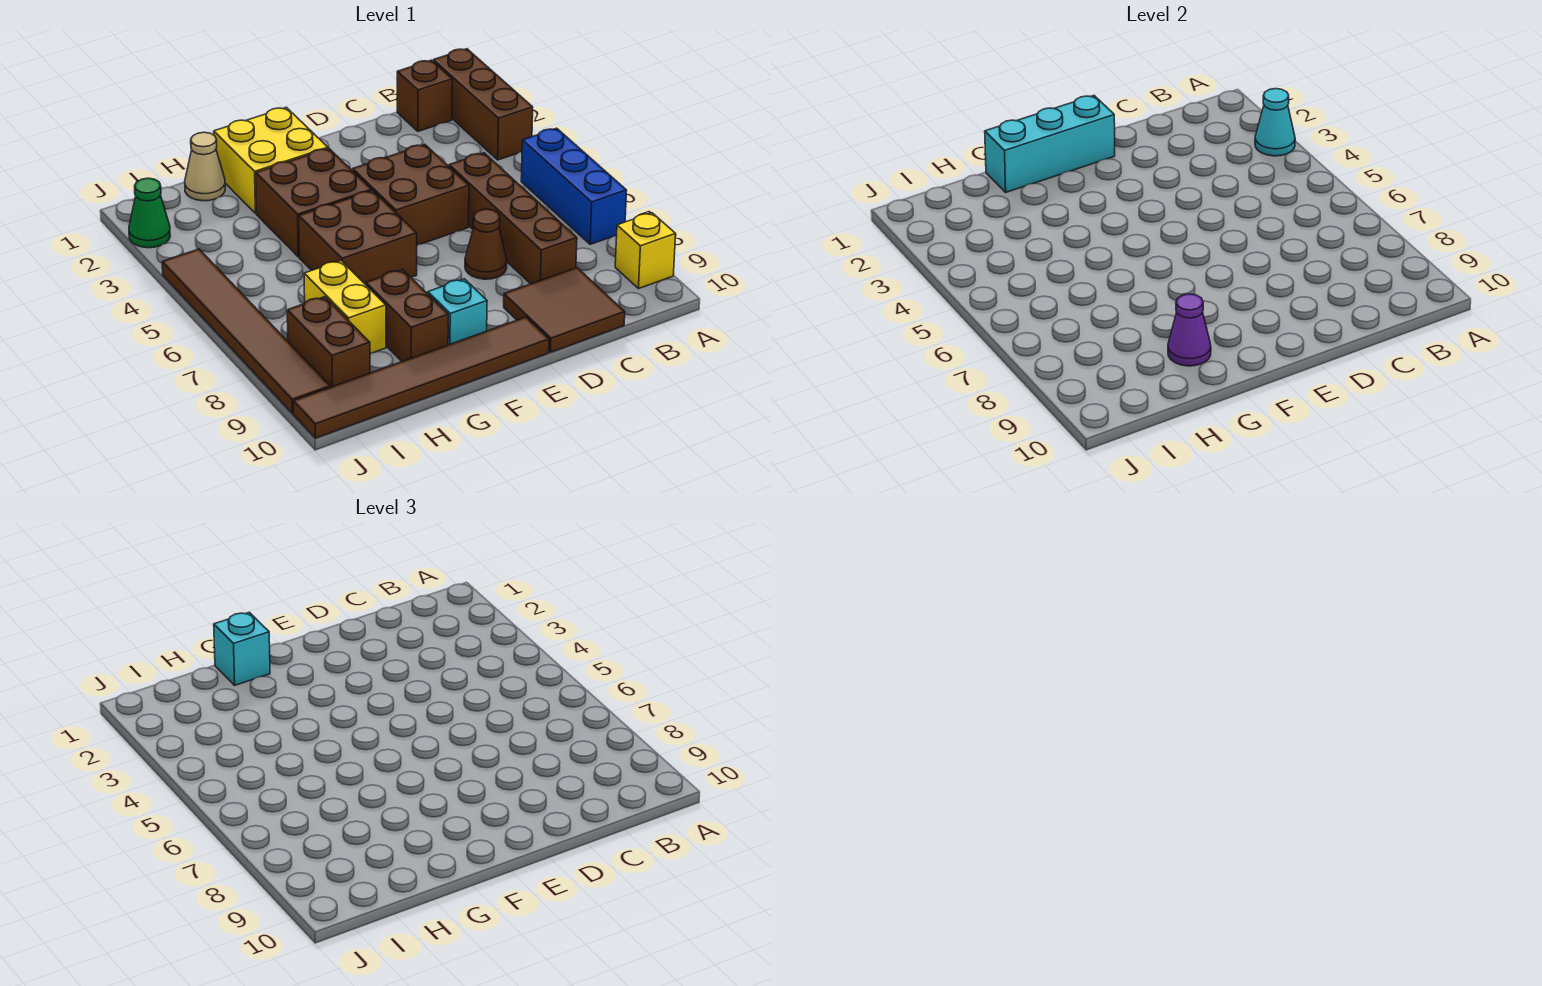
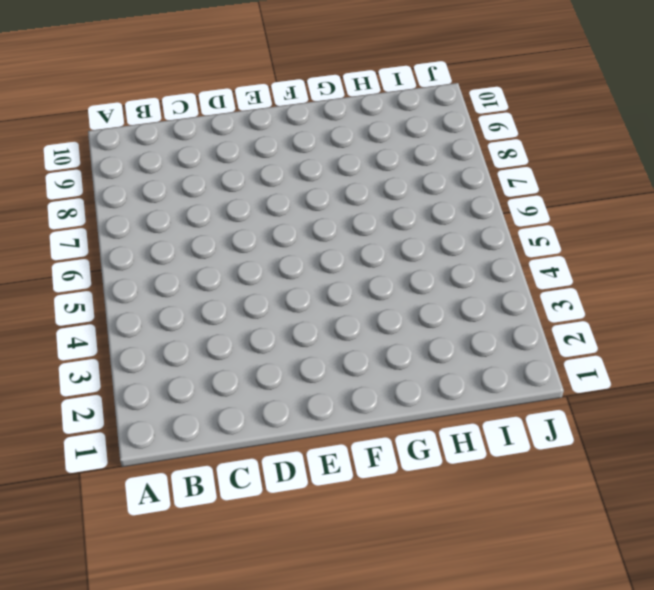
none -> brown 1x3 brick [433,49,533,160]
none -> blue 1x3 brick [521,128,627,244]
none -> yellow 1x1 brick [615,213,676,289]

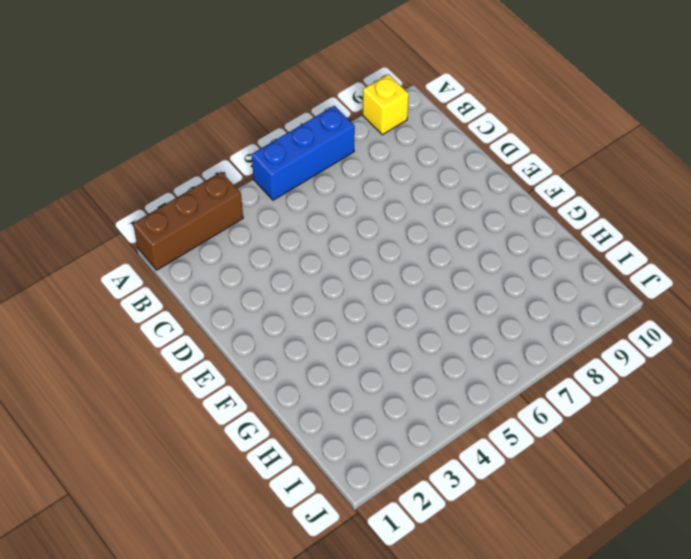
none -> brown 1x1 brick [397,60,452,131]
none -> brown 1x4 brick [449,153,577,284]
none -> brown 2x2 tile [504,268,625,352]

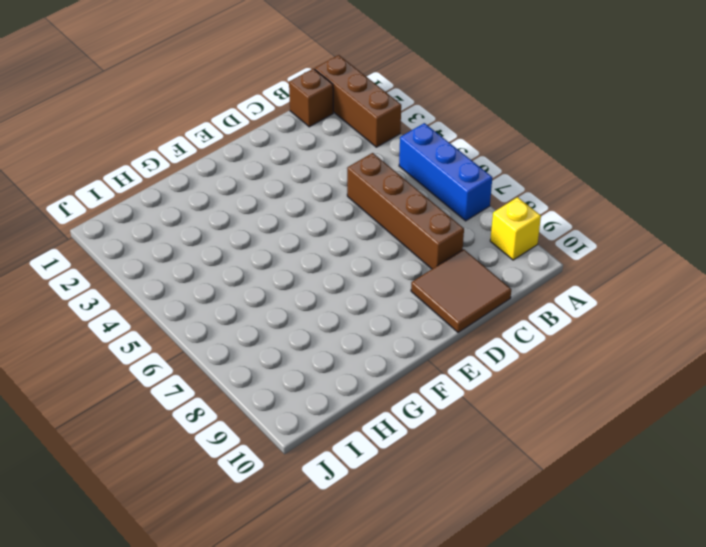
none -> brown 2x2 brick [353,144,469,245]
none -> brown 1x1 cone [465,209,507,279]
none -> brown 1x6 tile [293,317,549,438]

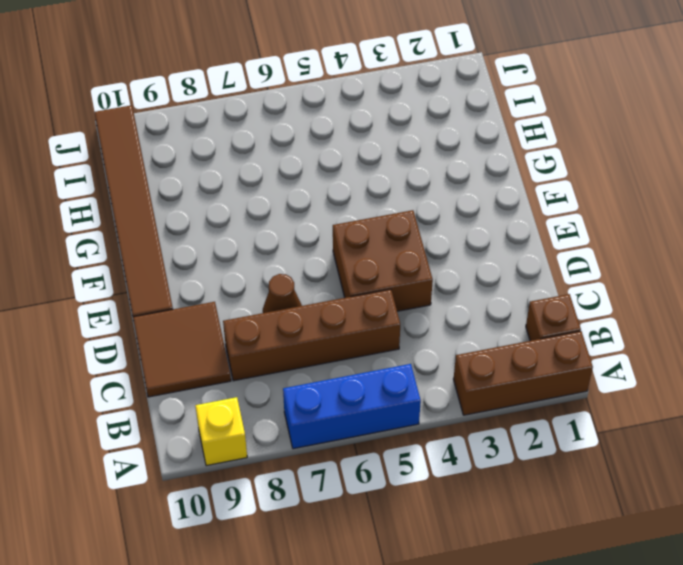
none -> yellow 2x2 brick [214,107,328,213]
none -> brown 2x2 brick [256,148,372,257]
none -> brown 2x2 brick [299,191,417,285]

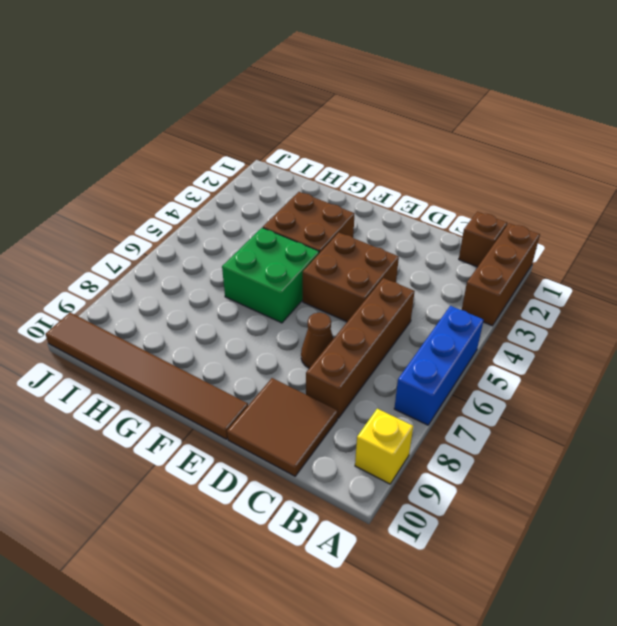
green 2x2 brick [222,228,319,323] -> brown 2x2 brick [299,191,417,285]
none -> yellow 2x2 brick [214,107,328,213]
none -> cyan 1x1 brick [428,279,487,345]
none -> brown 1x2 brick [366,270,448,361]

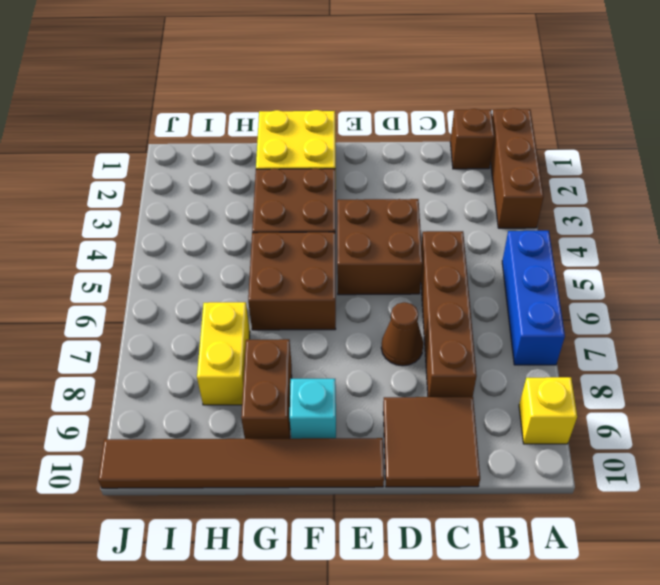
none -> tan 1x1 cone [185,132,225,201]
none -> brown 1x2 brick [287,297,370,387]
none -> green 1x1 cone [129,178,170,248]

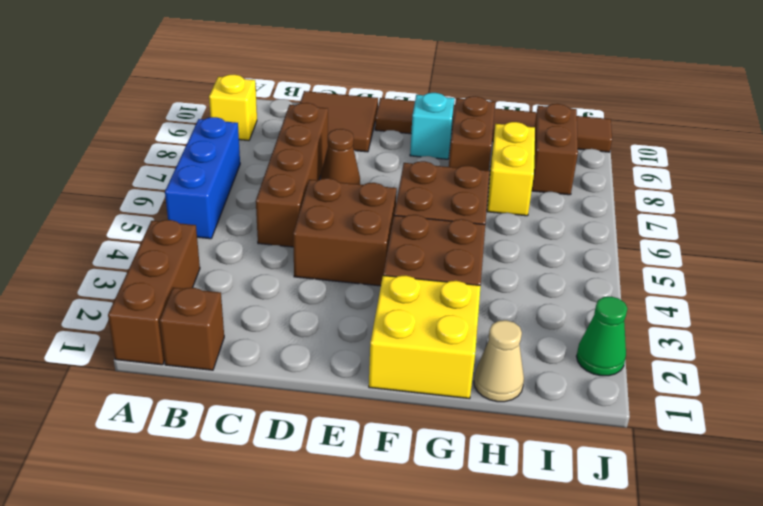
none -> brown 1x6 tile [162,249,330,414]
none -> cyan 1x1 cone [1255,89,1295,156]
none -> cyan 1x3 brick [985,96,1115,192]

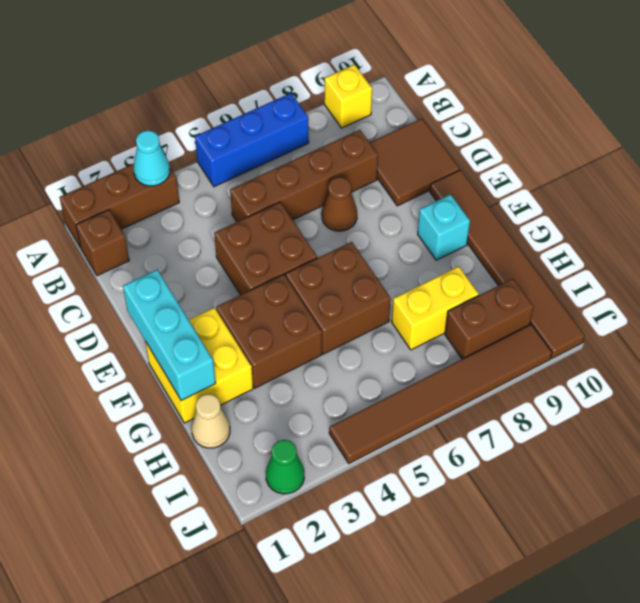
none -> brown 1x2 brick [366,270,448,361]
none -> purple 1x1 cone [1168,294,1211,366]
none -> cyan 1x1 brick [214,612,270,685]

